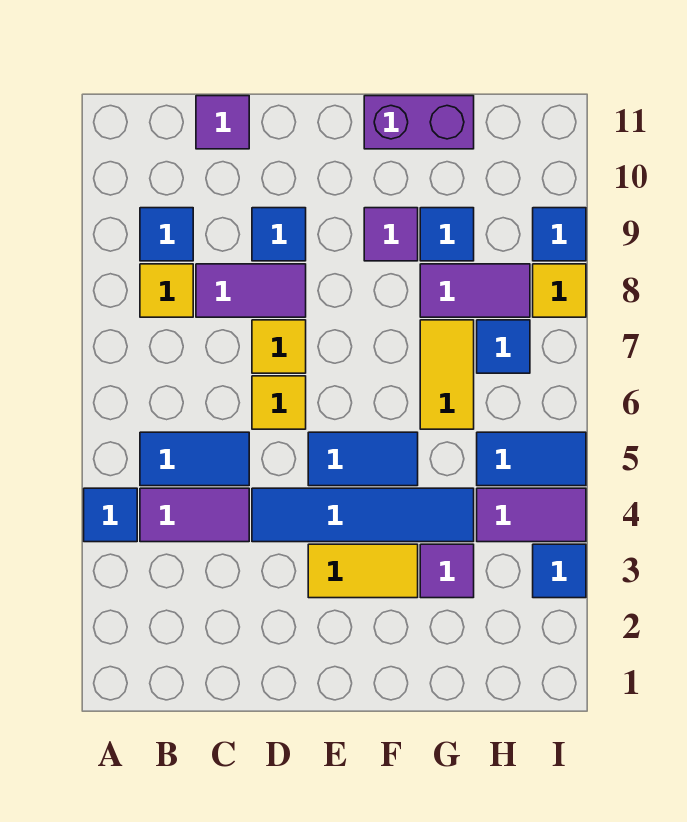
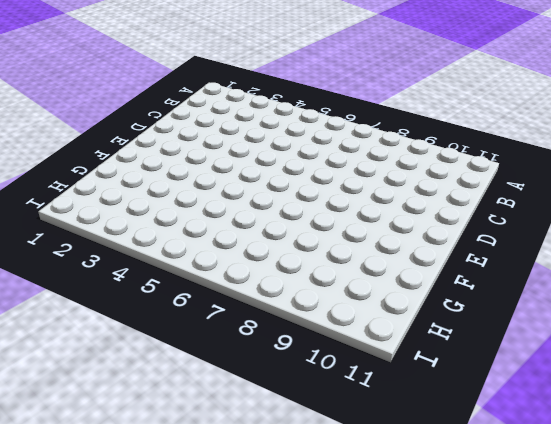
none -> blue 1x1 tile [84,488,137,542]
none -> purple 1x2 tile [140,488,249,542]
none -> blue 1x2 tile [140,432,249,486]

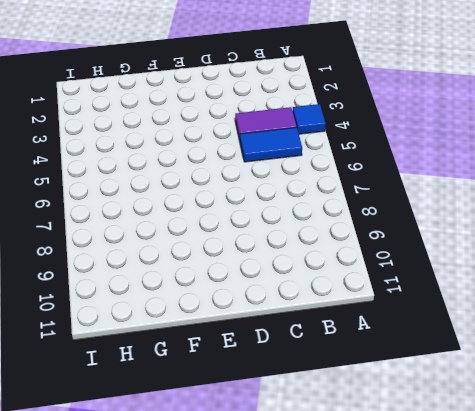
none -> yellow 1x1 tile [140,264,193,317]
none -> blue 1x1 tile [140,208,193,261]
none -> purple 1x2 tile [196,264,306,317]

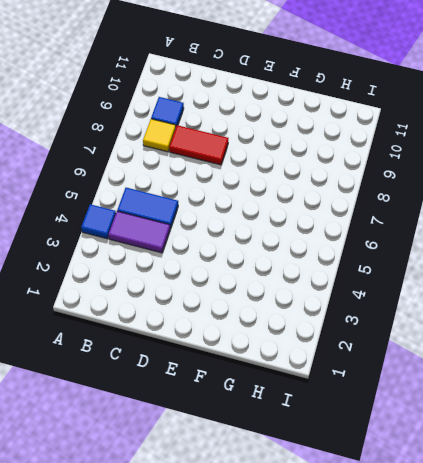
red 1x2 tile [169,125,228,165] -> purple 1x2 tile [196,264,306,317]
none -> purple 1x1 tile [196,96,249,149]
none -> blue 1x4 tile [252,488,474,542]
none -> yellow 1x1 tile [252,376,306,429]

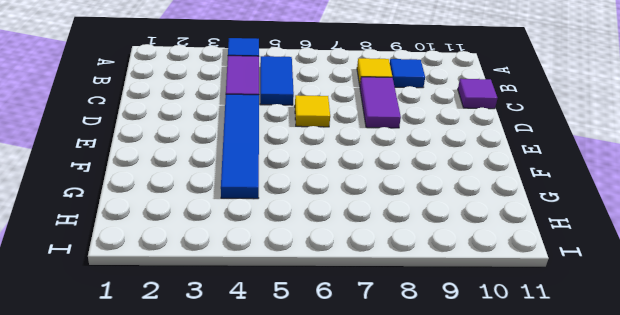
none -> yellow 1x1 tile [252,320,306,373]
none -> blue 1x1 tile [252,208,306,261]
none -> yellow 1x2 tile [308,544,418,598]

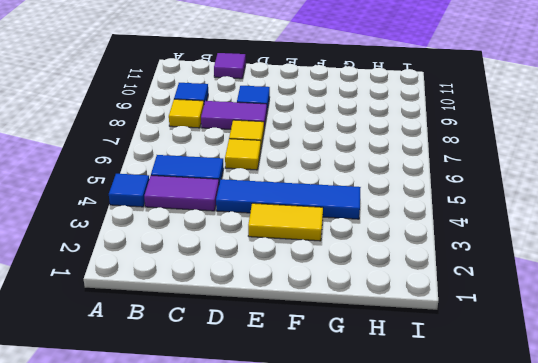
none -> blue 1x2 tile [308,432,418,486]
none -> purple 1x1 tile [364,208,418,261]
none -> purple 1x2 brick [364,96,474,149]

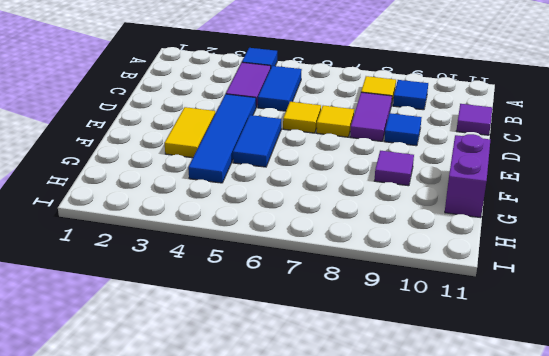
none -> purple 1x1 tile [420,544,474,598]
none -> yellow 1x2 tile [420,320,474,429]
none -> purple 1x2 tile [420,264,530,317]

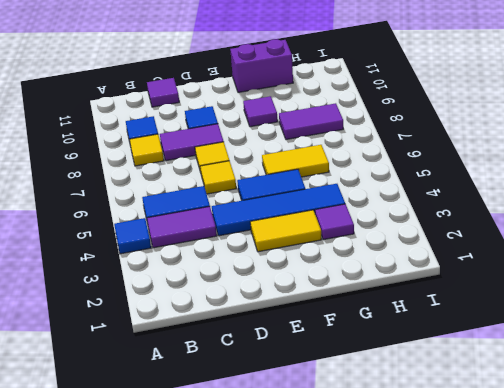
yellow 1x2 tile [262,145,329,177] -> yellow 1x2 tile turned to [420,320,474,429]
none -> blue 1x1 tile [420,208,474,261]
none -> purple 1x2 tile [477,488,586,542]
none -> blue 1x2 tile [477,432,586,486]

